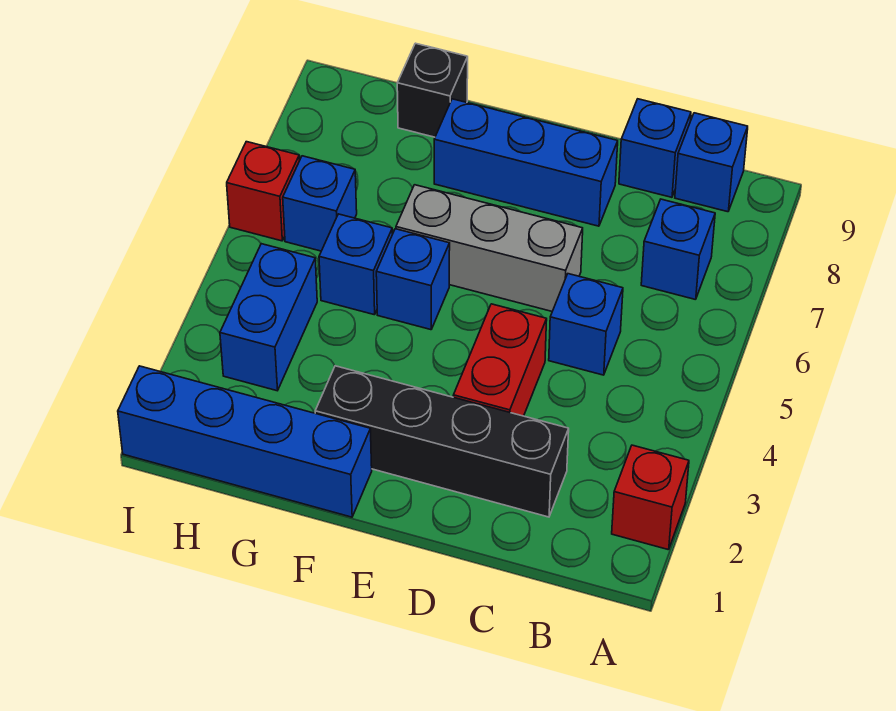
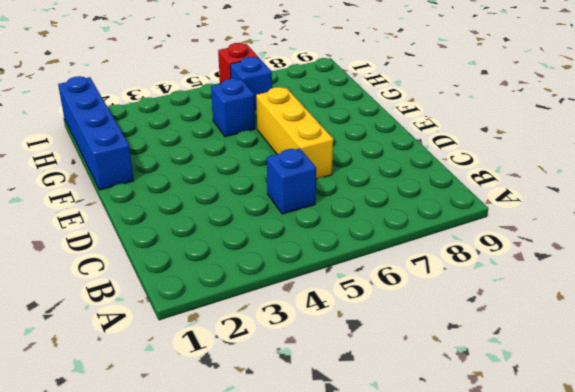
yellow 1x3 brick [256,87,333,179] -> grey 1x3 brick [396,185,583,311]
none -> red 1x1 brick [612,445,689,550]
none -> blue 1x1 brick [641,199,715,300]
none -> blue 1x1 brick [675,113,748,212]

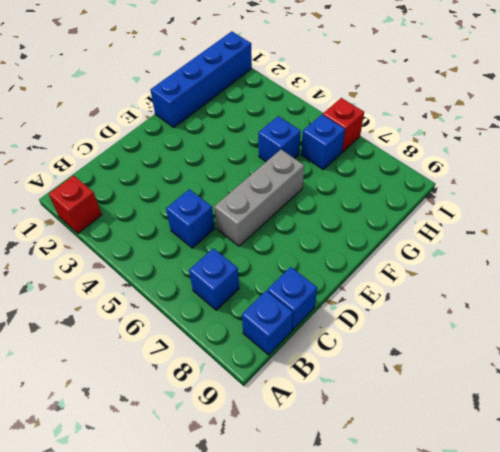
none -> black 1x4 brick [315,366,569,517]
none -> red 1x2 brick [453,304,547,416]
none -> blue 1x3 brick [434,99,618,226]

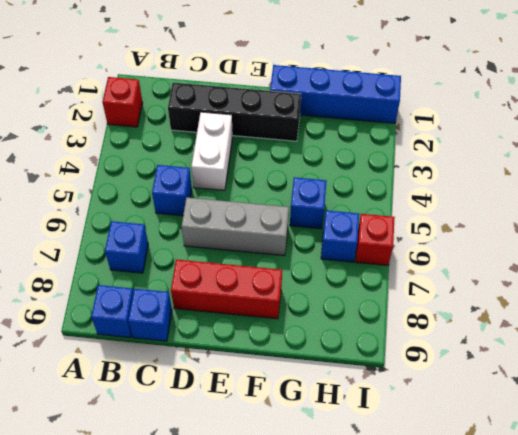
white 1x2 brick [191,112,233,190] -> red 1x2 brick [453,304,547,416]
red 1x3 brick [171,260,282,319] -> blue 1x3 brick [434,99,618,226]
none -> blue 1x1 brick [376,229,450,330]
none -> black 1x1 brick [397,43,468,137]
none -> blue 1x2 brick [220,244,317,391]

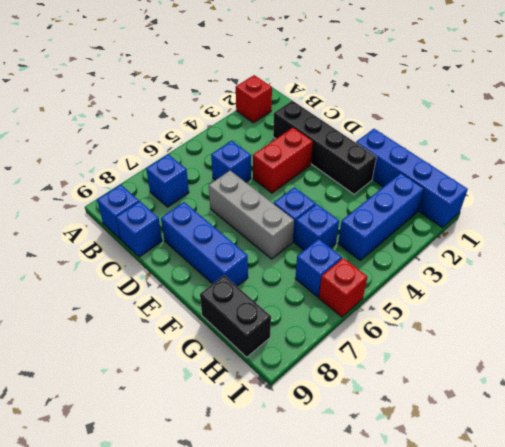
black 1x2 brick [200,275,271,357] -> black 1x1 brick [397,43,468,137]
blue 1x3 brick [338,173,424,260] -> blue 1x2 brick [220,244,317,391]

